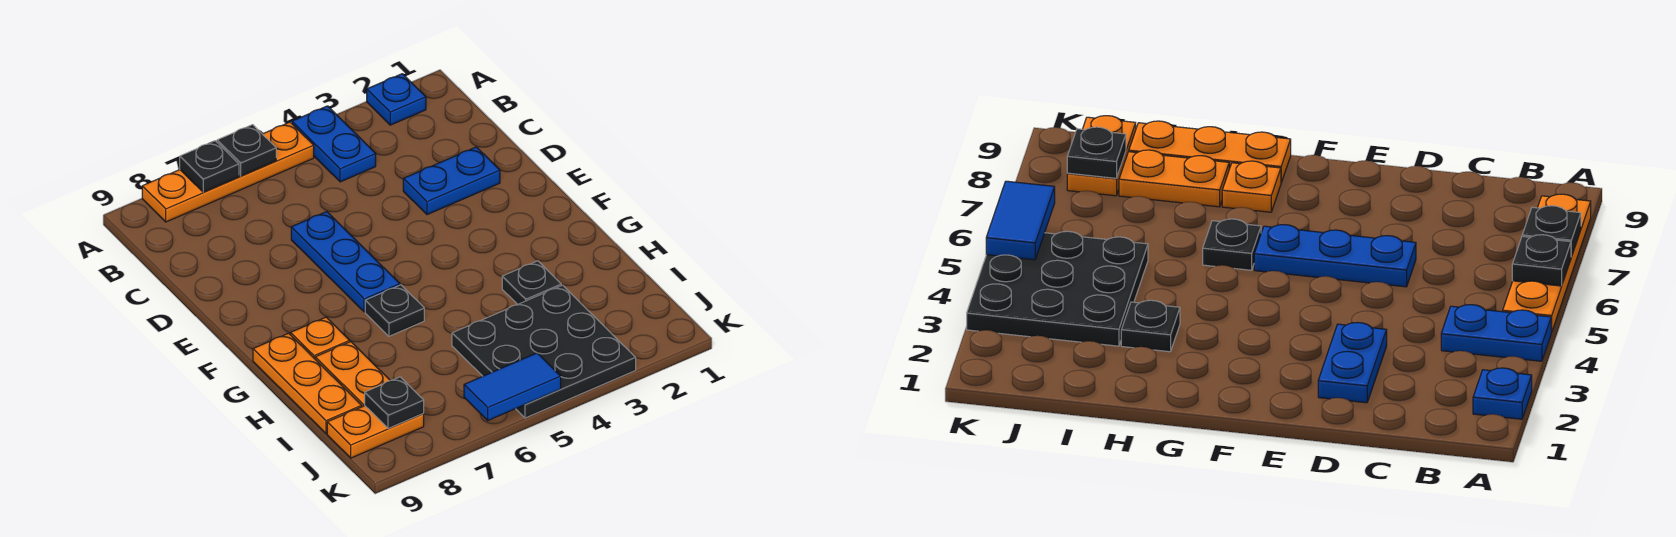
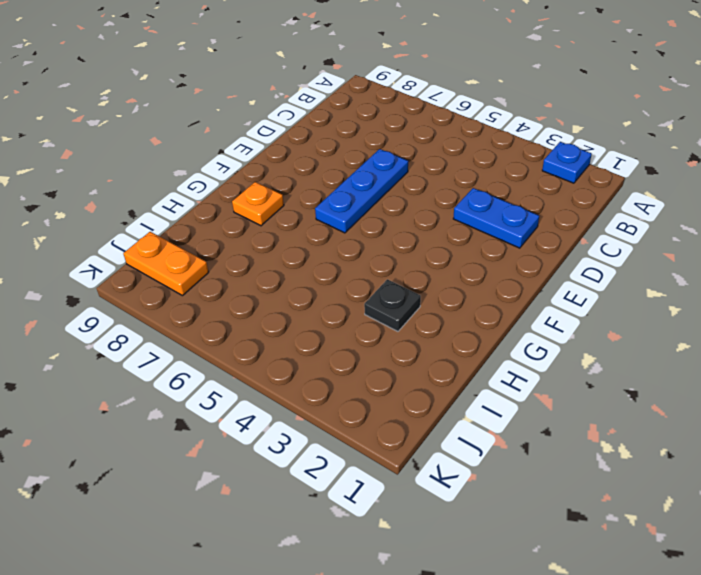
none -> blue 1x2 plate [292,106,376,182]
none -> orange 1x4 plate [142,122,314,222]
none -> black 1x1 plate [365,285,424,336]

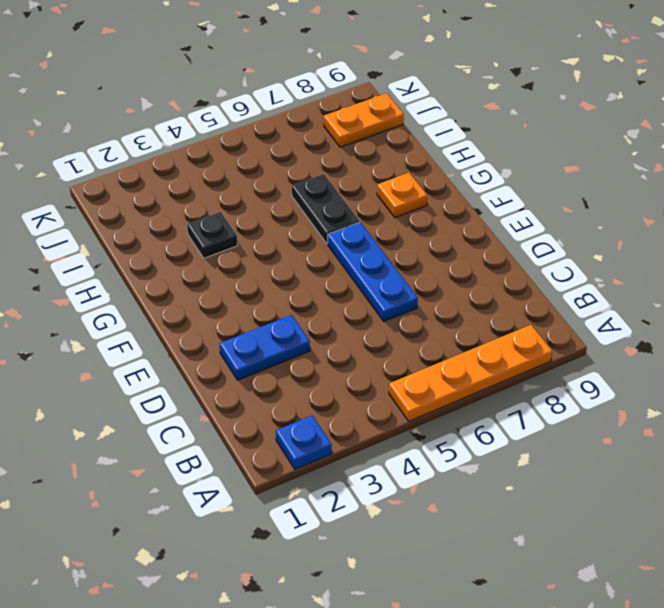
black 1x2 plate [292,174,360,243] -> black 1x1 plate [365,285,424,336]
none -> blue 1x2 plate [292,106,376,182]
none -> orange 1x3 plate [253,333,362,434]
none -> orange 1x2 plate [315,342,390,407]

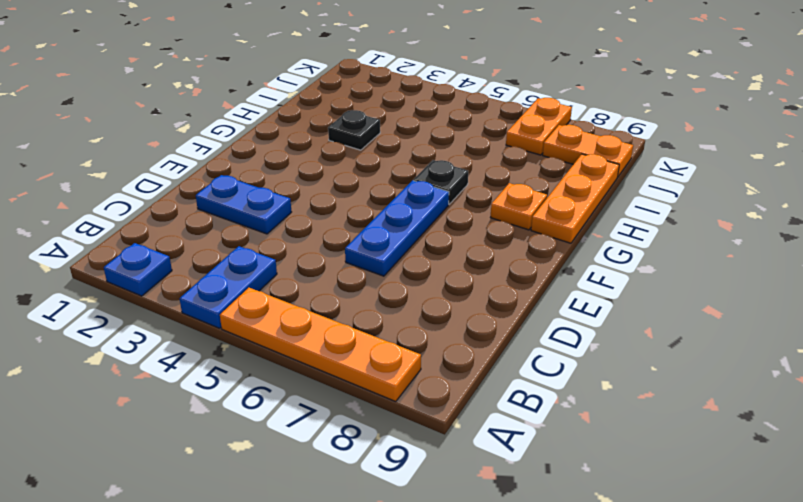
orange 1x2 plate [506,98,572,155] -> orange 1x2 plate moved to [315,342,390,407]
none -> black 3x3 plate [452,285,636,418]
none -> black 1x1 plate [217,125,276,176]
none -> black 1x1 plate [180,141,239,192]

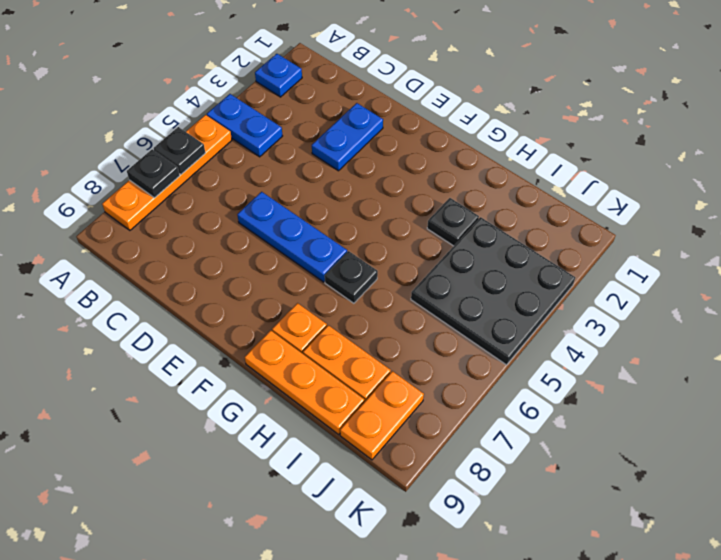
none -> black 1x1 plate [365,377,424,428]
none -> blue 1x2 tile [464,353,561,420]

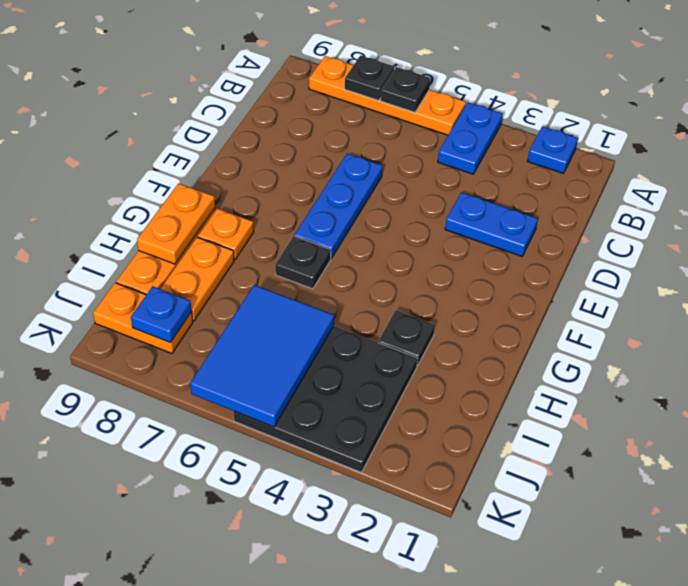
orange 1x2 plate [137,183,215,264] -> none
blue 2x3 tile [190,285,334,427] -> blue 1x2 tile [464,353,561,420]
blue 1x1 plate [131,286,192,343] -> black 1x1 plate [365,377,424,428]

